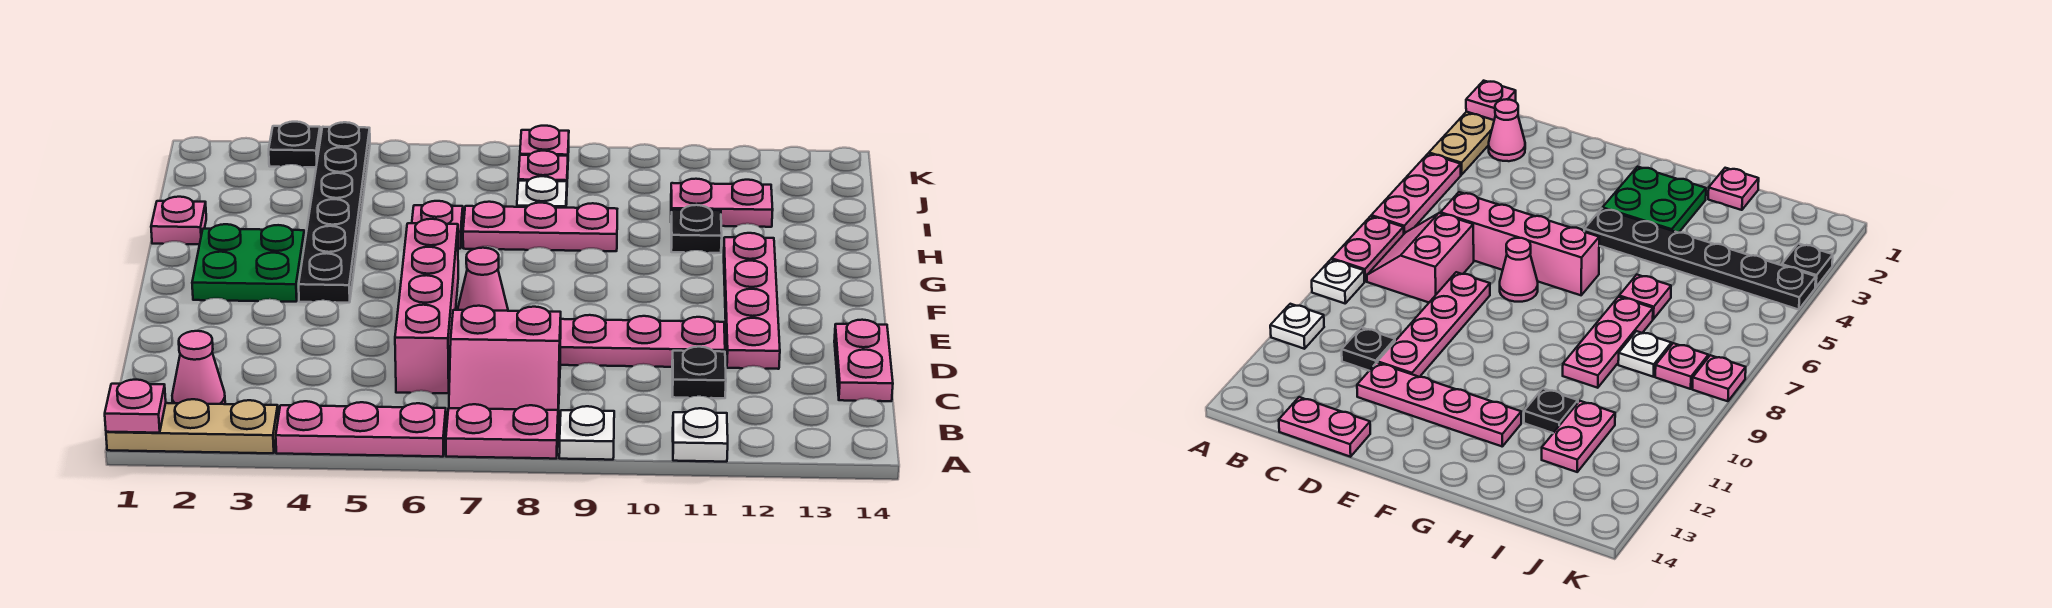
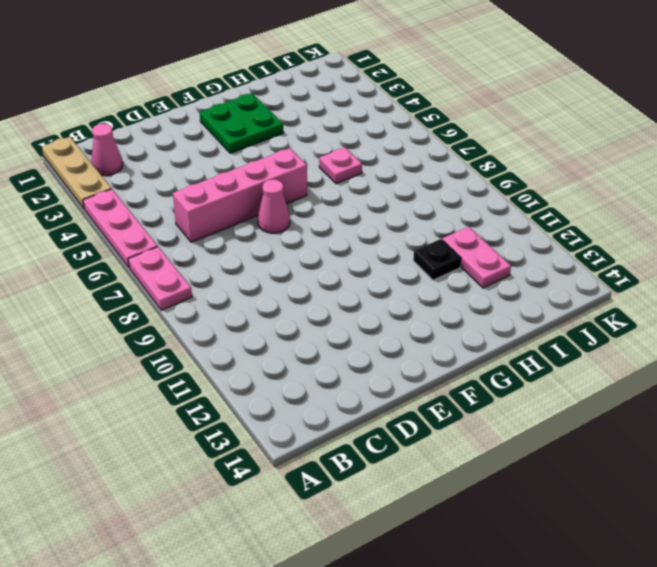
none -> white 1x1 plate [559,406,614,460]
none -> white 1x1 plate [673,408,728,462]
none -> pink 2x2 slope [449,306,561,413]

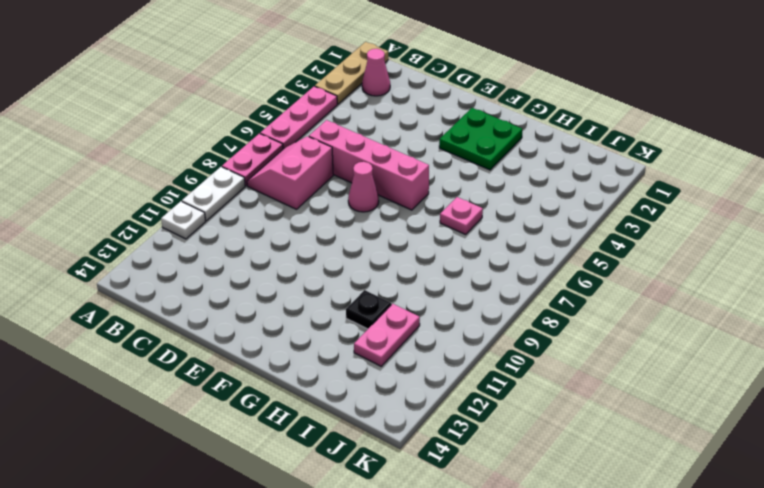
white 1x2 plate [182,167,245,221] -> white 1x1 plate [559,406,614,460]
none -> black 1x1 plate [672,347,726,398]
none -> pink 1x2 plate [834,320,893,401]
none -> pink 1x4 plate [560,315,725,367]

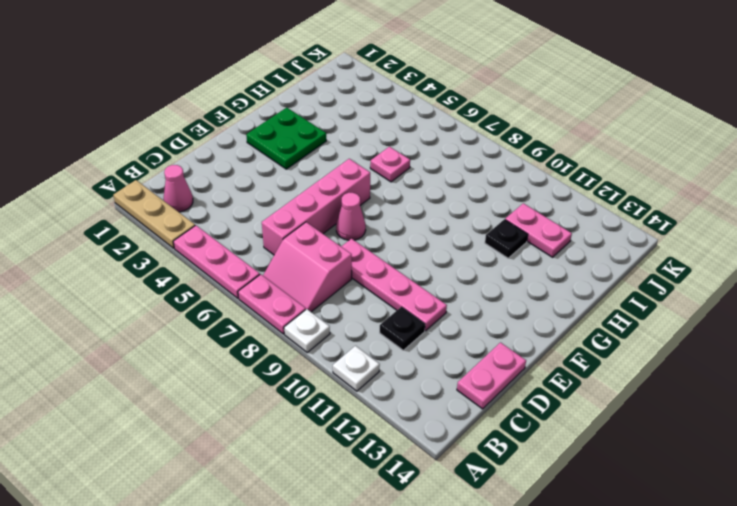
none -> pink 1x4 plate [724,233,780,369]
none -> black 1x6 plate [299,122,370,303]
none -> pink 1x1 plate [151,197,206,244]

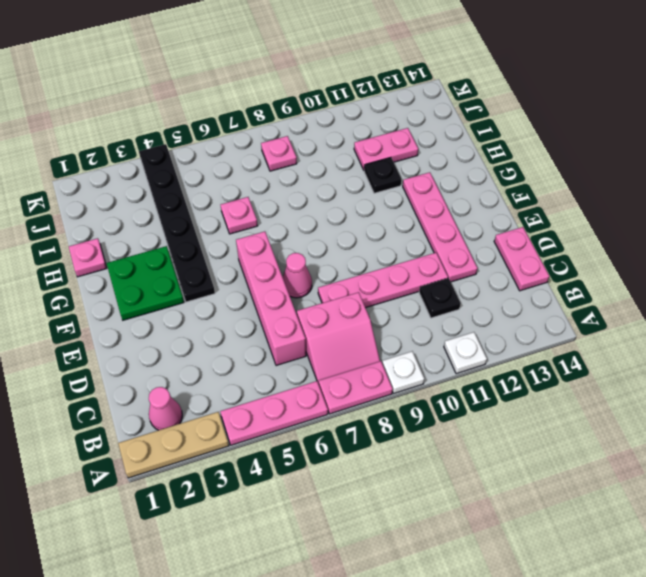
none -> pink 1x3 plate [463,202,617,251]
none -> white 1x1 plate [517,176,567,208]
none -> black 1x1 plate [269,122,320,167]

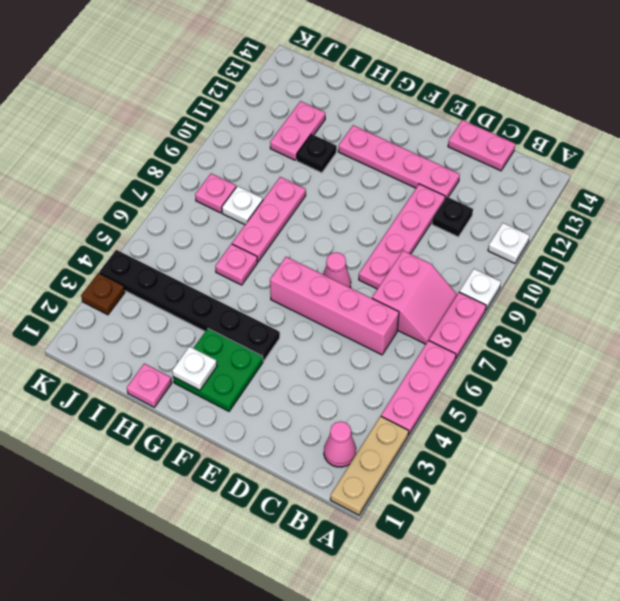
white 1x1 plate [172,346,217,390] -> none
brown 1x1 plate [81,273,125,315] -> black 1x1 plate [269,122,320,167]
none -> pink 1x1 plate [520,126,569,156]
none -> pink 1x1 plate [105,380,166,433]

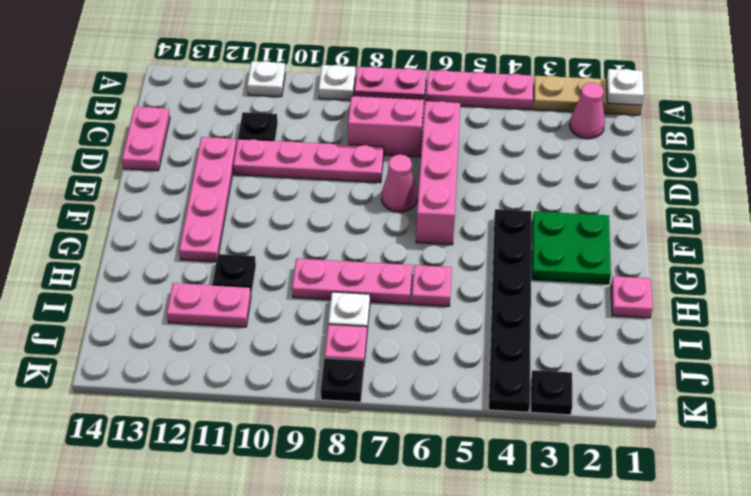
white 1x1 plate [607,69,644,105] -> pink 1x1 plate [105,380,166,433]
black 1x1 plate [321,358,364,402] -> pink 1x1 plate [520,126,569,156]

